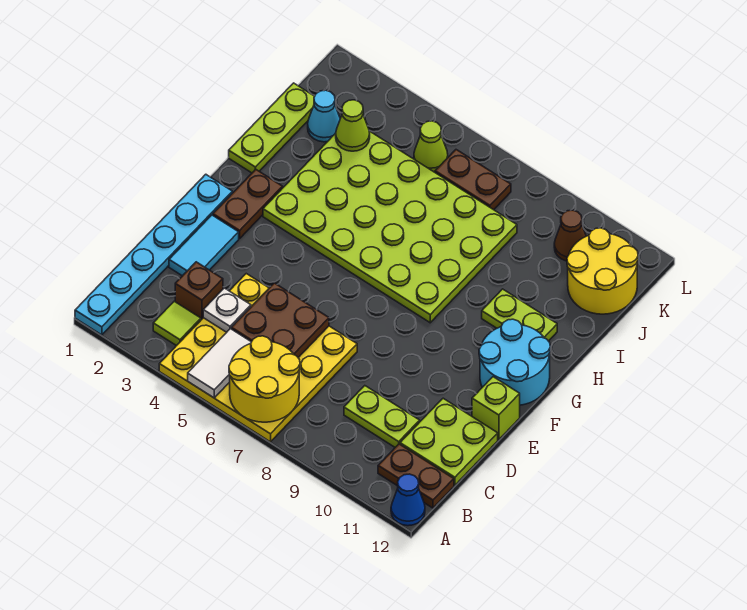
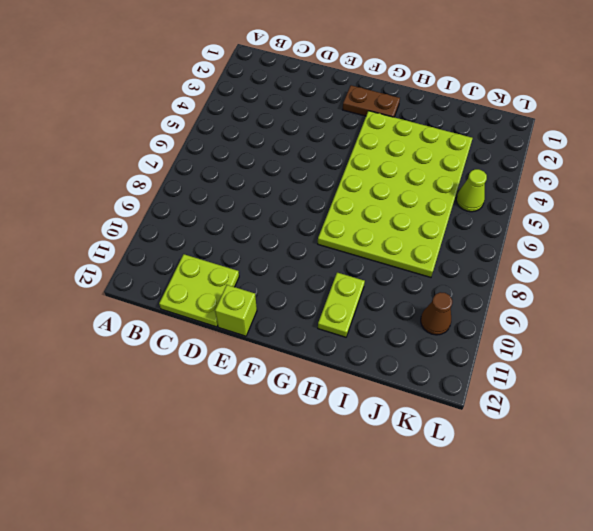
none -> cyan 1x6 plate [75,174,232,335]
none -> yellow 4x4 plate [159,274,357,442]
none -> blue 1x1 cone [391,474,425,526]

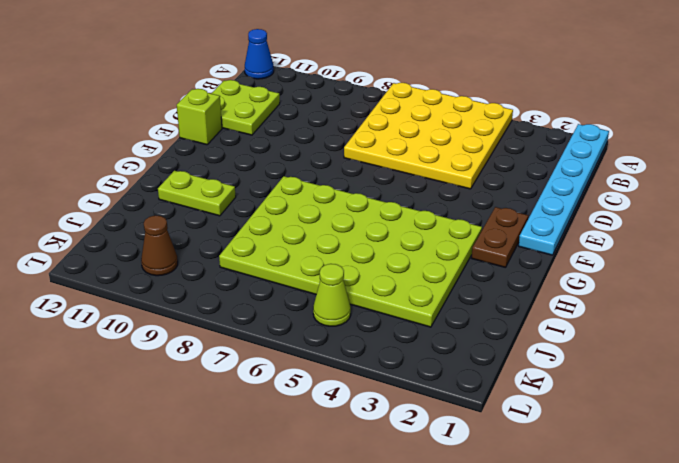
none -> lime 1x1 tile [153,301,201,346]
none -> brown 1x2 plate [378,444,454,508]
none -> brown 1x1 brick [175,262,223,320]

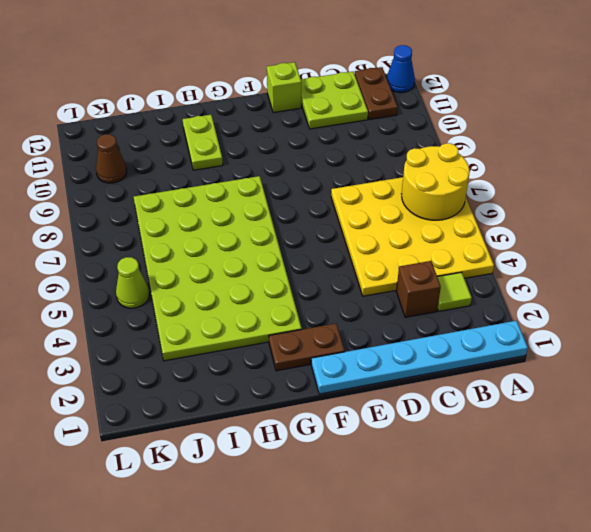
none -> lime 1x2 plate [344,386,420,447]
none -> cyan 1x2 tile [169,215,239,276]
none -> cyan 2x2 round brick [479,319,550,405]

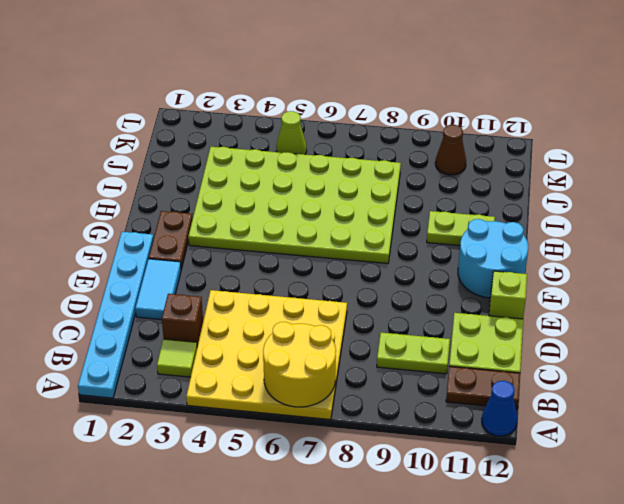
none -> lime 1x3 plate [229,83,315,173]
none -> cyan 1x1 cone [308,90,340,142]
none -> yellow 2x2 round brick [567,228,638,314]

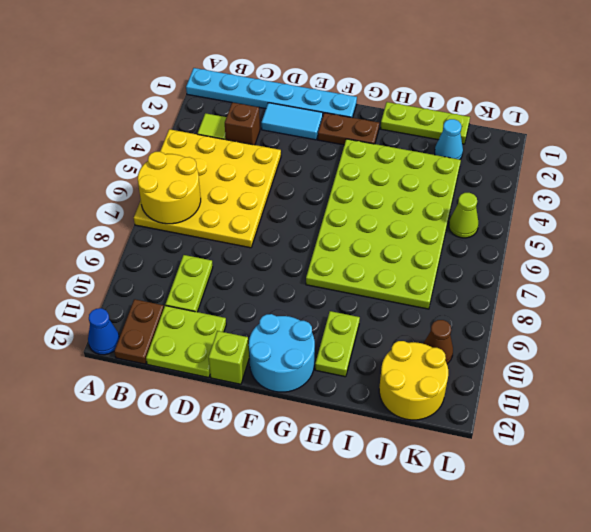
none -> brown 1x2 plate [435,150,511,210]
none -> white 1x2 tile [188,329,251,398]
none -> white 1x1 plate [203,288,251,332]

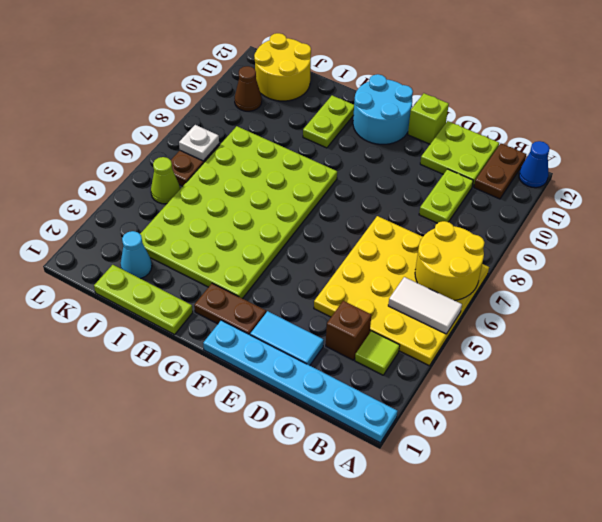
white 1x1 plate [179,125,219,161] -> white 1x1 plate moved to [203,288,251,332]
none -> brown 2x2 plate [231,283,329,358]
none -> lime 1x1 cone [336,100,370,151]

